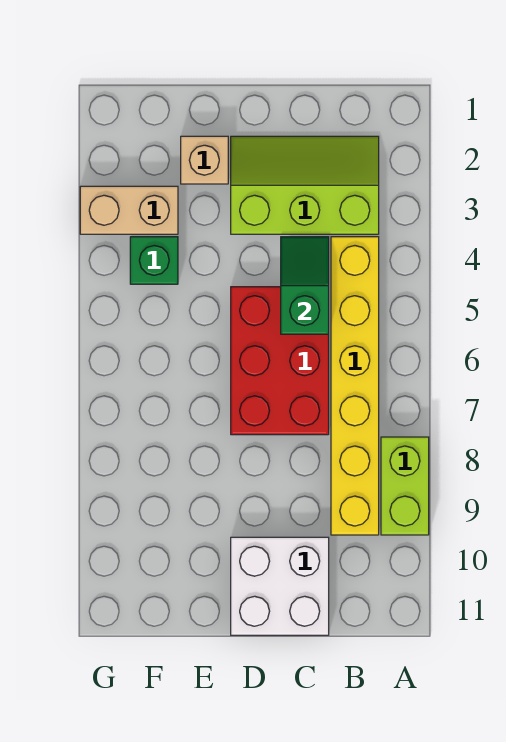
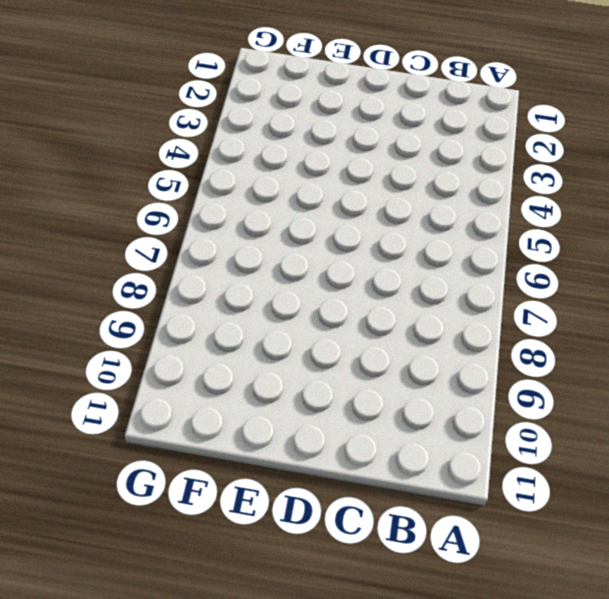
none -> lime 1x2 brick [381,437,429,535]
none -> lime 2x3 slope [231,136,379,234]

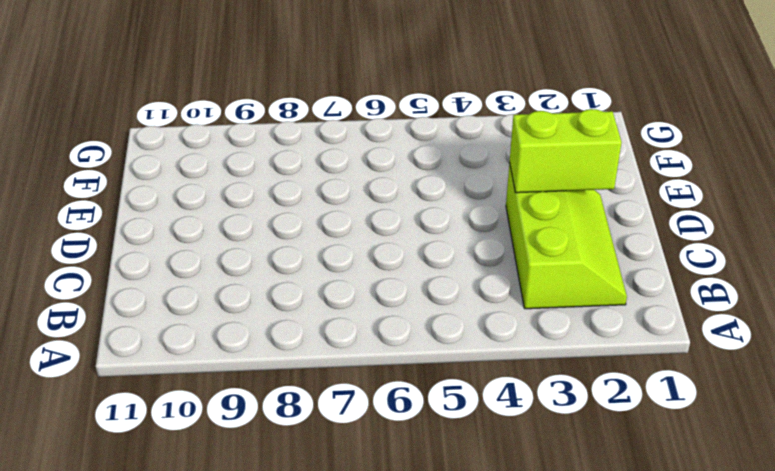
lime 1x2 brick [510,109,622,193] -> lime 1x2 brick moved to [381,437,429,535]
none -> yellow 1x6 brick [331,237,379,535]
none -> red 2x3 brick [231,287,329,435]

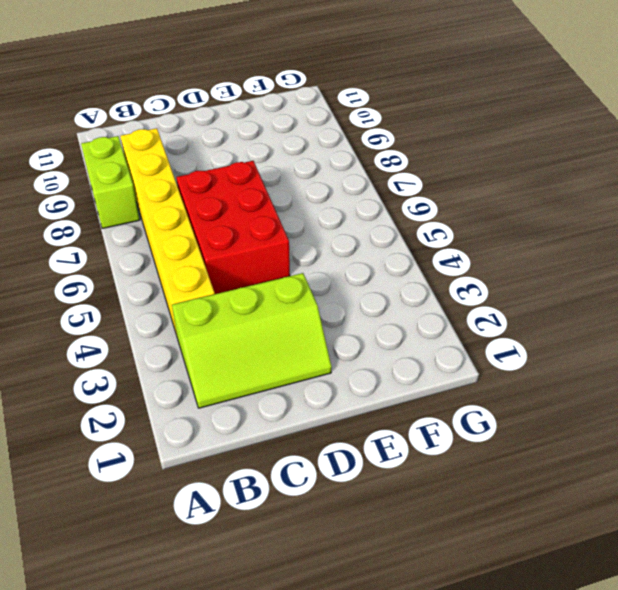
none -> white 2x2 brick [231,537,329,635]
none -> tan 1x1 brick [181,136,228,184]

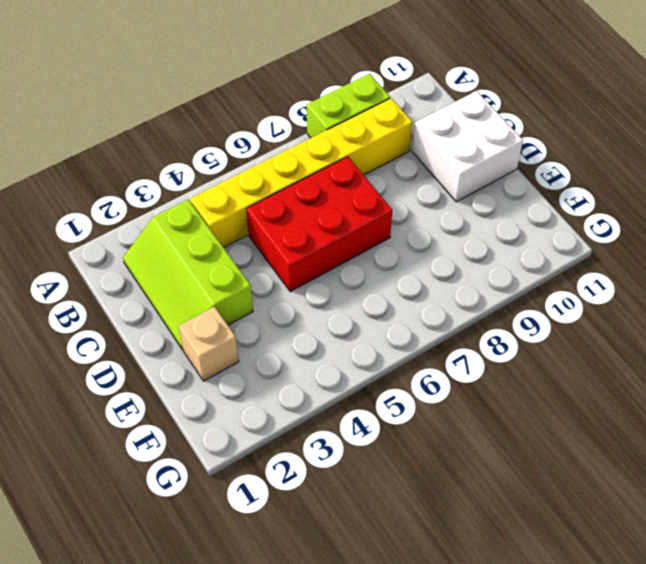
none -> tan 1x2 brick [80,186,178,234]
none -> green 1x1 brick [130,237,178,284]

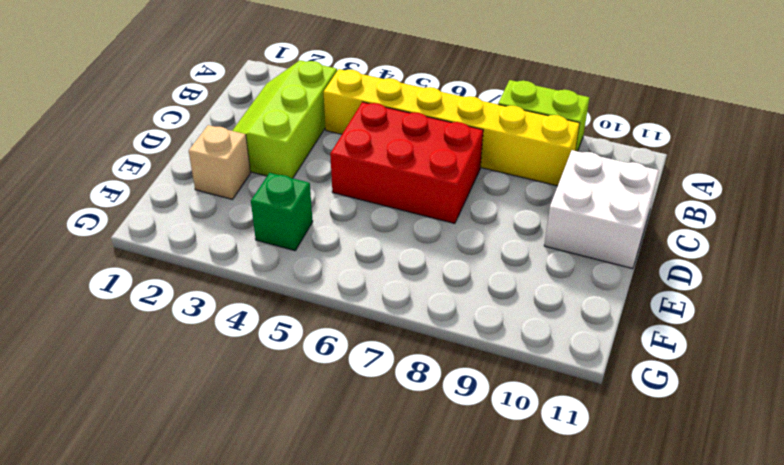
none -> tan 1x2 brick [80,186,178,234]
none -> green 1x2 slope [281,237,329,334]

